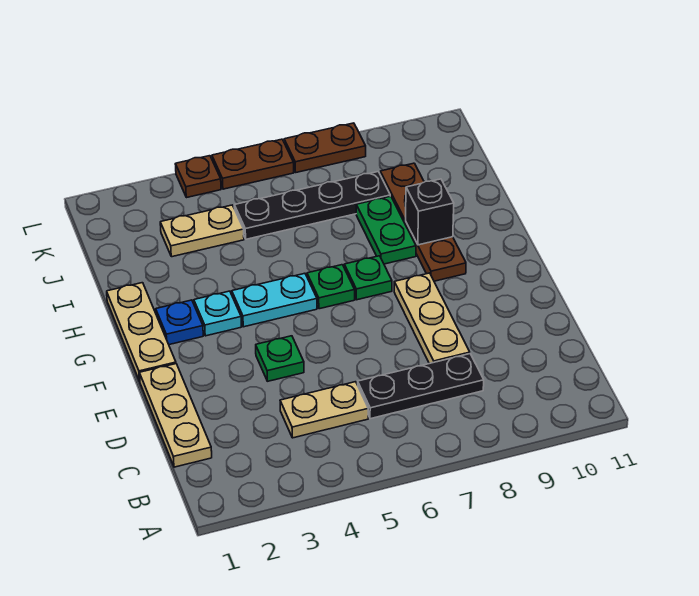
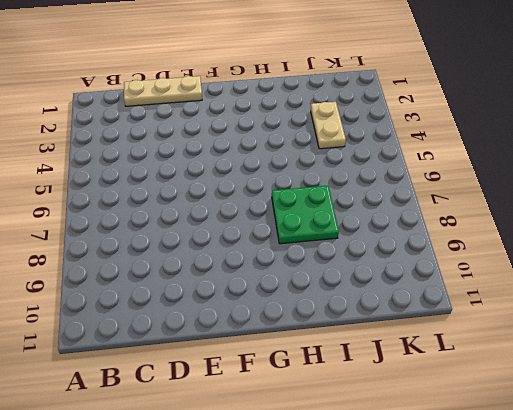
green 2x2 plate [272,185,339,244] -> green 1x2 plate [356,196,416,264]
none -> tan 1x2 plate [280,382,368,438]
none -> black 1x3 plate [358,354,484,419]
none -> tan 1x3 plate [394,273,470,364]

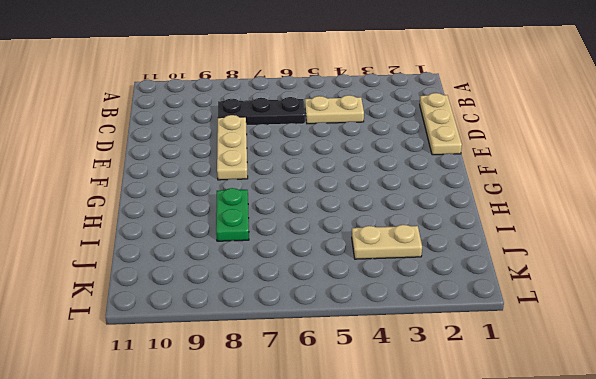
none -> green 1x1 plate [256,336,304,381]
none -> tan 1x3 plate [107,283,176,381]
none -> blue 1x1 plate [156,300,203,345]

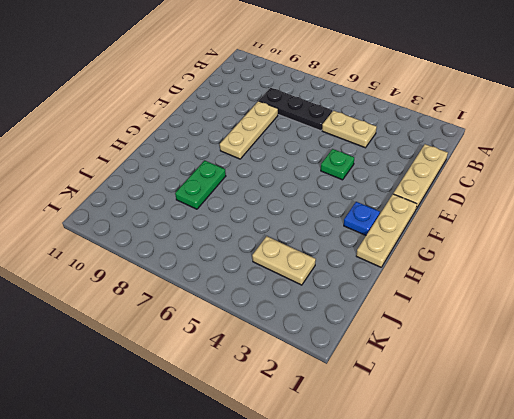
none -> cyan 1x1 plate [194,291,241,336]
none -> cyan 1x2 plate [232,273,317,327]
none -> green 1x1 plate [307,265,355,309]

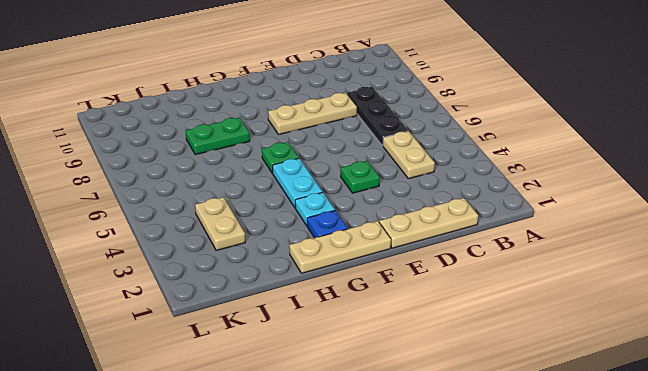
none -> green 1x1 plate [344,256,392,300]
none -> brown 1x4 plate [380,163,466,281]
none -> black 1x4 plate [234,172,390,239]

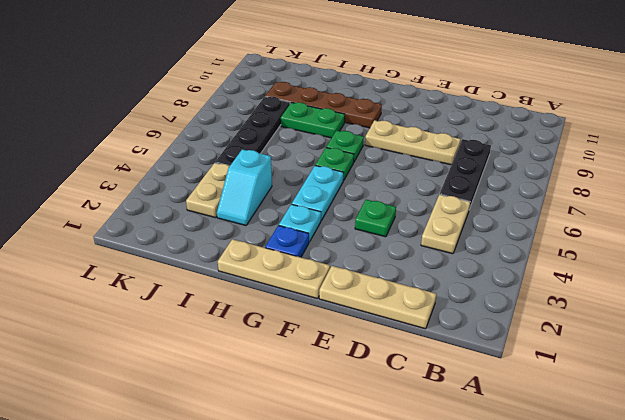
cyan 1x2 slope [217,149,272,225] -> none
none -> brown 1x1 plate [175,156,221,198]
none -> brown 1x2 plate [212,139,294,189]
none -> brown 1x2 plate [284,123,366,172]

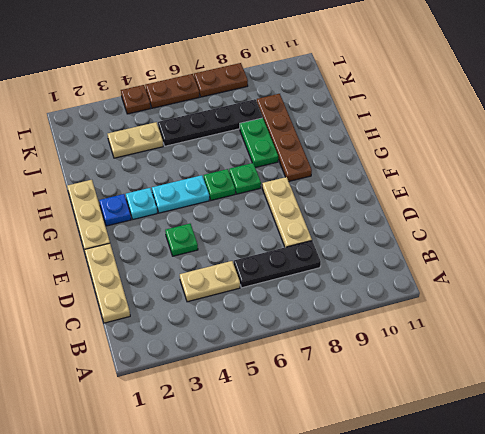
none -> black 1x1 brick [406,179,454,245]

